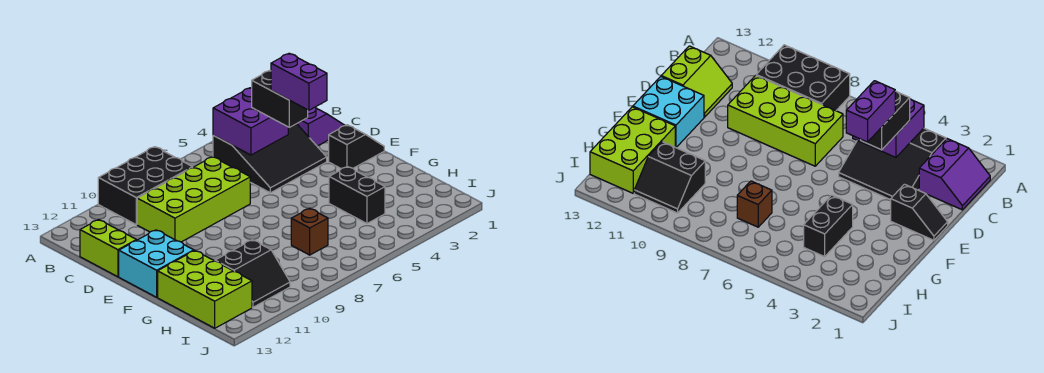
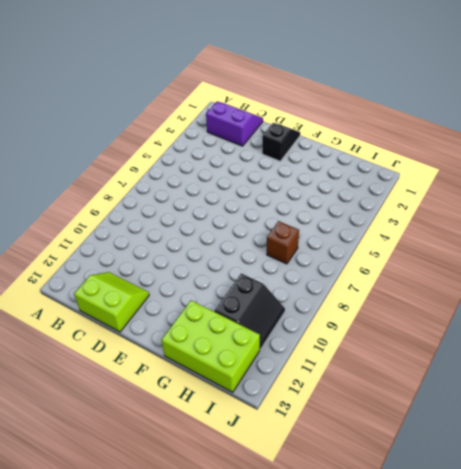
none -> black 2x3 brick [98,147,193,225]
none -> black 3x3 slope [213,124,327,193]
none -> lime 2x4 brick [137,157,250,242]

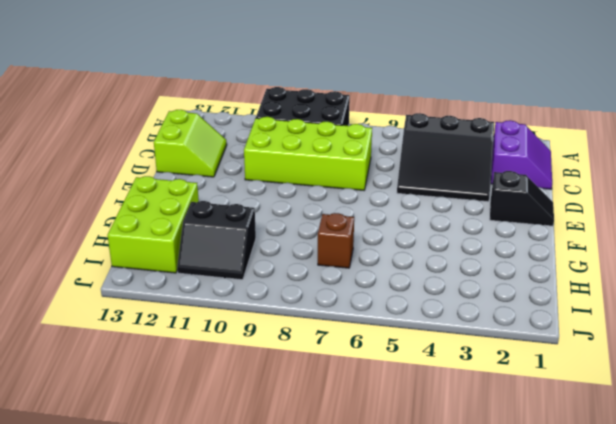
none -> cyan 2x2 brick [119,230,194,297]
none -> black 1x2 brick [329,167,385,223]
none -> purple 2x2 brick [213,88,288,155]

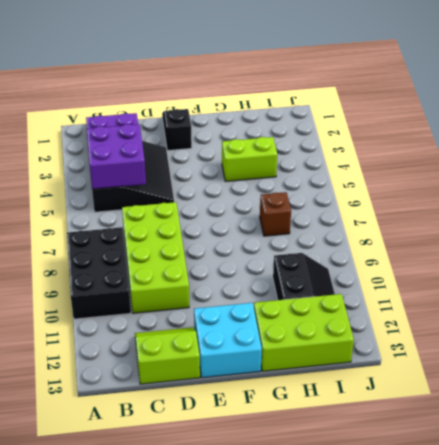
lime 1x2 brick [222,137,277,181] -> black 1x2 brick [329,167,385,223]
none -> black 1x2 brick [252,70,308,127]
none -> purple 1x2 brick [271,53,327,110]

